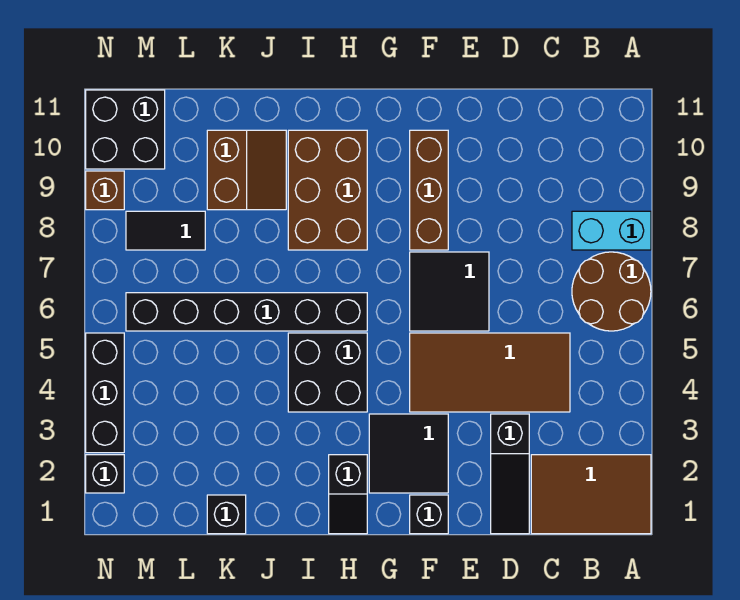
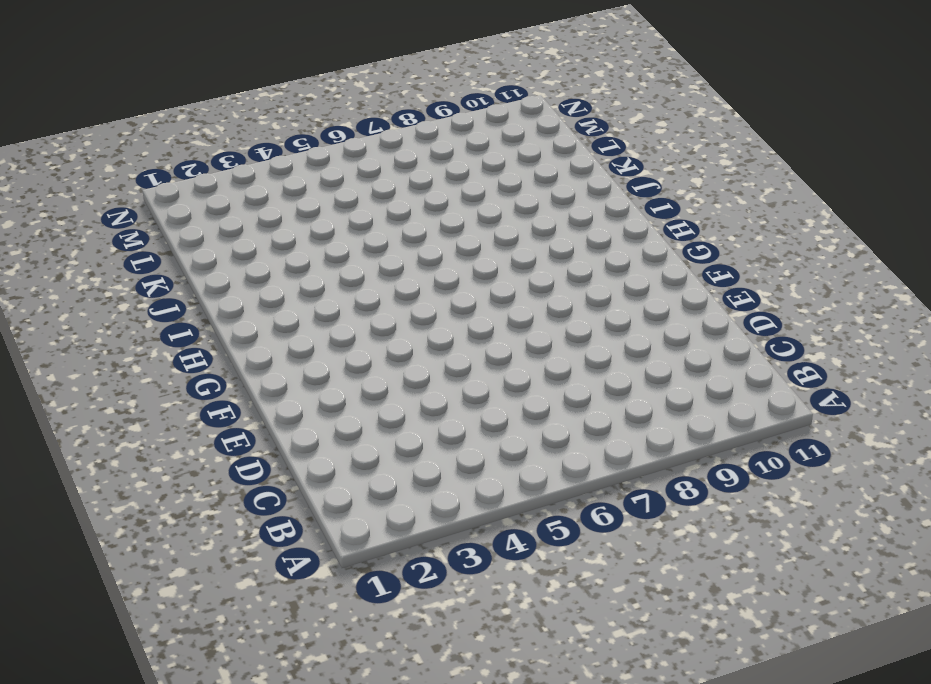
none -> brown 2x3 tile [531,455,651,534]
none -> brown 2x2 round brick [572,252,651,331]
none -> cyan 1x2 brick [572,211,651,250]

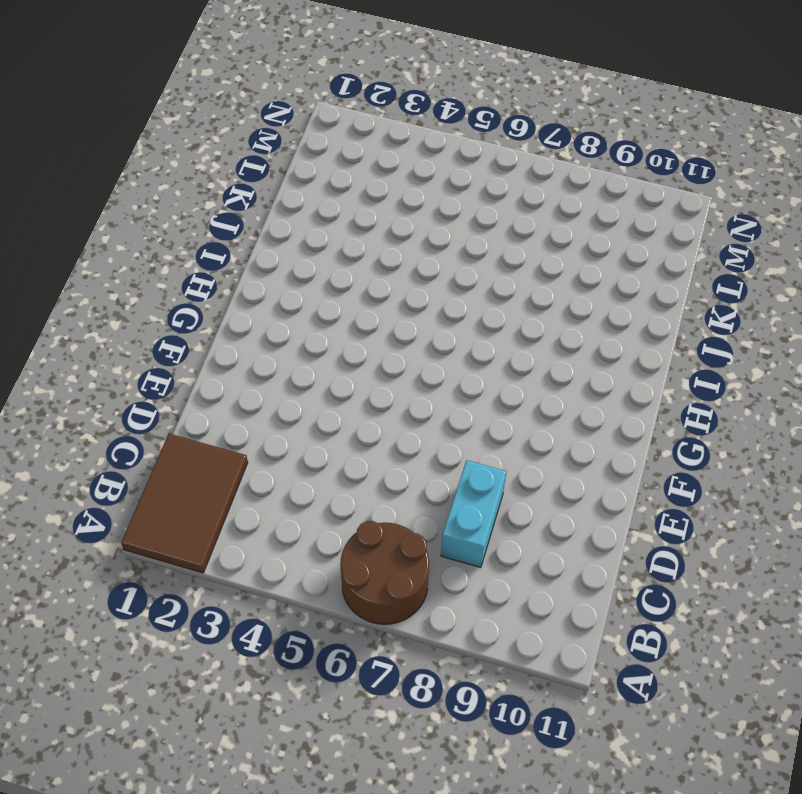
cyan 1x2 brick [441,460,507,567] -> cyan 1x2 brick moved to [572,211,651,250]
none -> brown 2x4 tile [410,333,570,412]
none -> black 1x3 slope [491,414,529,534]
none -> black 2x2 tile [410,252,489,331]

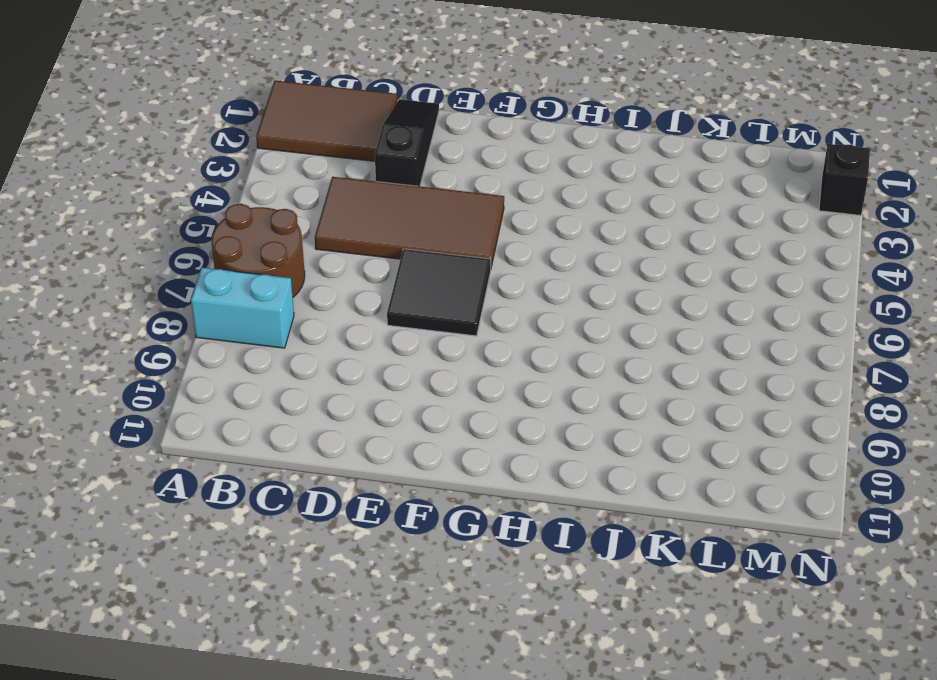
none -> black 1x1 brick [410,495,448,534]
none -> black 2x2 tile [369,414,448,493]
none -> brown 1x3 brick [410,130,448,250]

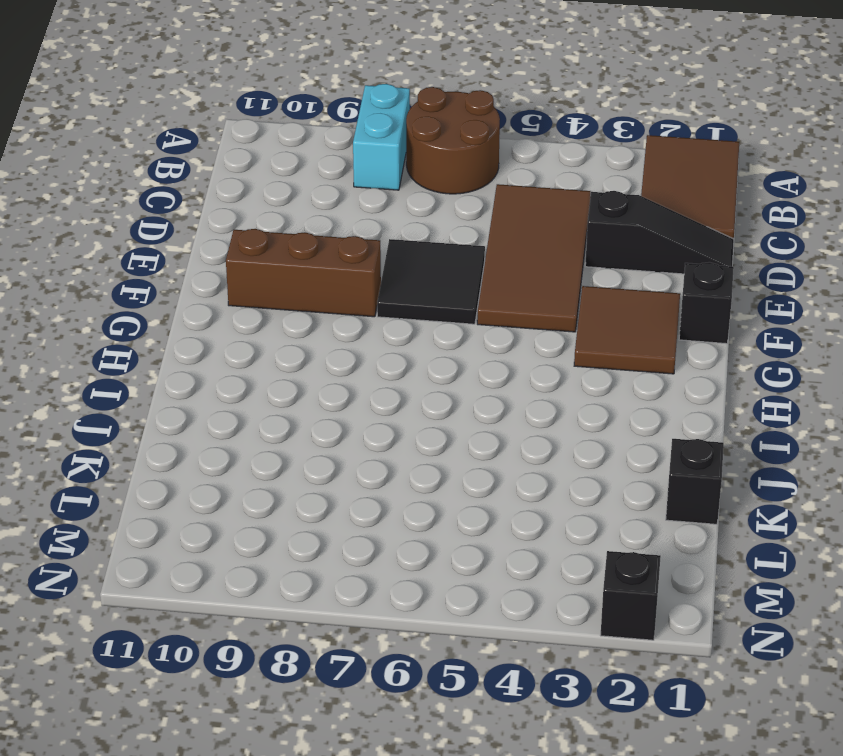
brown 2x2 tile [574,286,680,374] -> black 2x2 tile [369,414,448,493]
none -> black 1x2 slope [329,455,367,534]
none -> black 2x2 brick [288,333,367,412]
none -> black 1x6 brick [126,293,367,331]

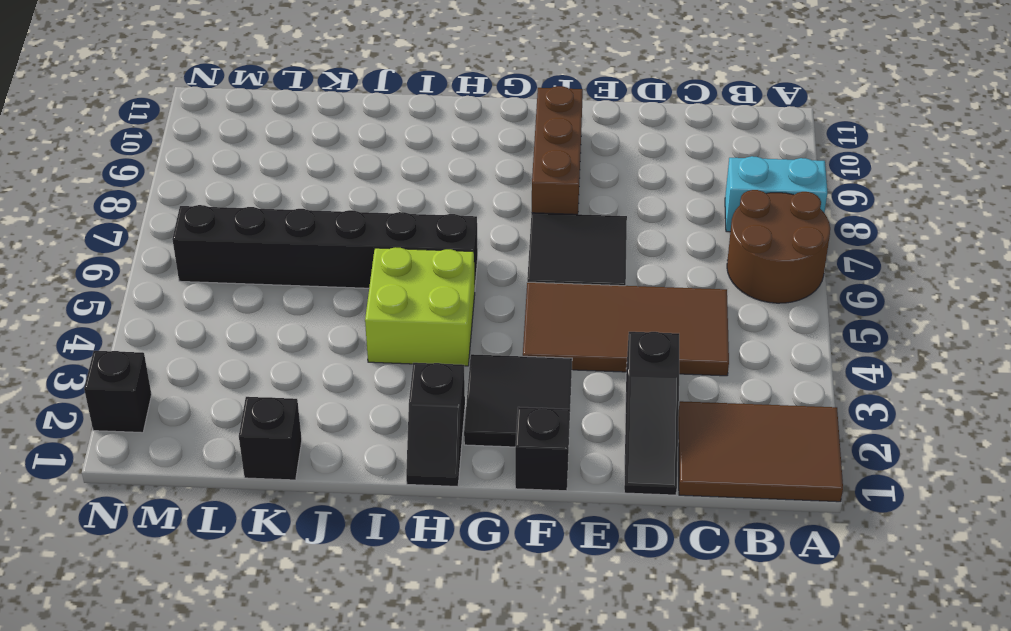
lime 2x2 brick [365,247,475,366] -> black 2x2 brick [288,333,367,412]
none -> brown 2x3 brick [288,130,367,250]
none -> brown 2x2 slope [207,130,286,210]
none -> black 1x2 tile [126,211,205,250]

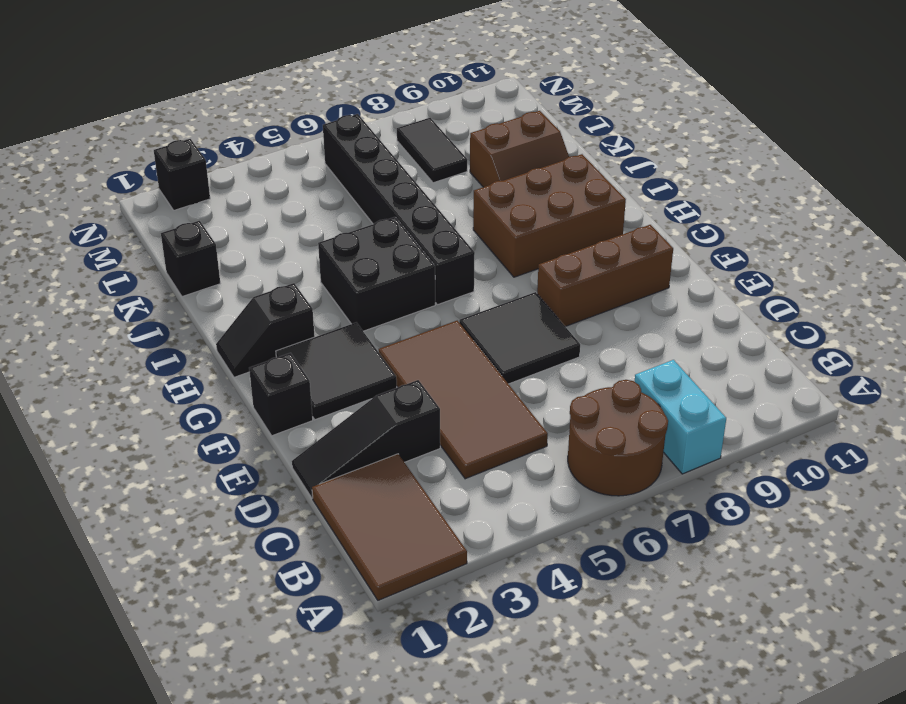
none -> black 2x2 brick [86,90,165,169]
none -> black 1x3 brick [86,333,124,453]
none -> brown 1x1 brick [86,171,124,210]

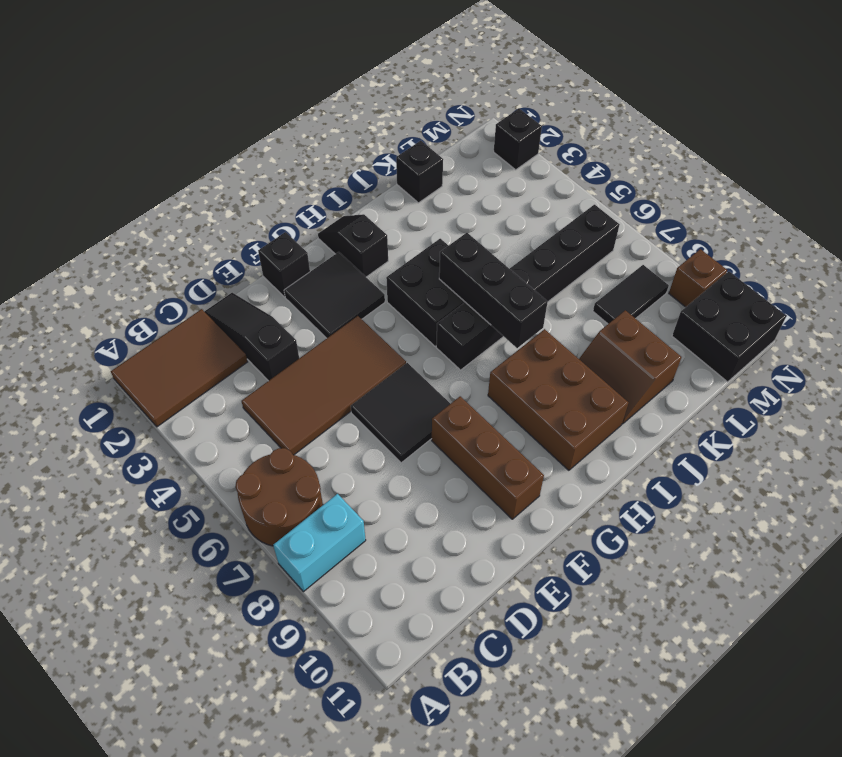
black 1x3 brick [439,233,548,348] -> black 1x3 brick moved to [86,333,124,453]

